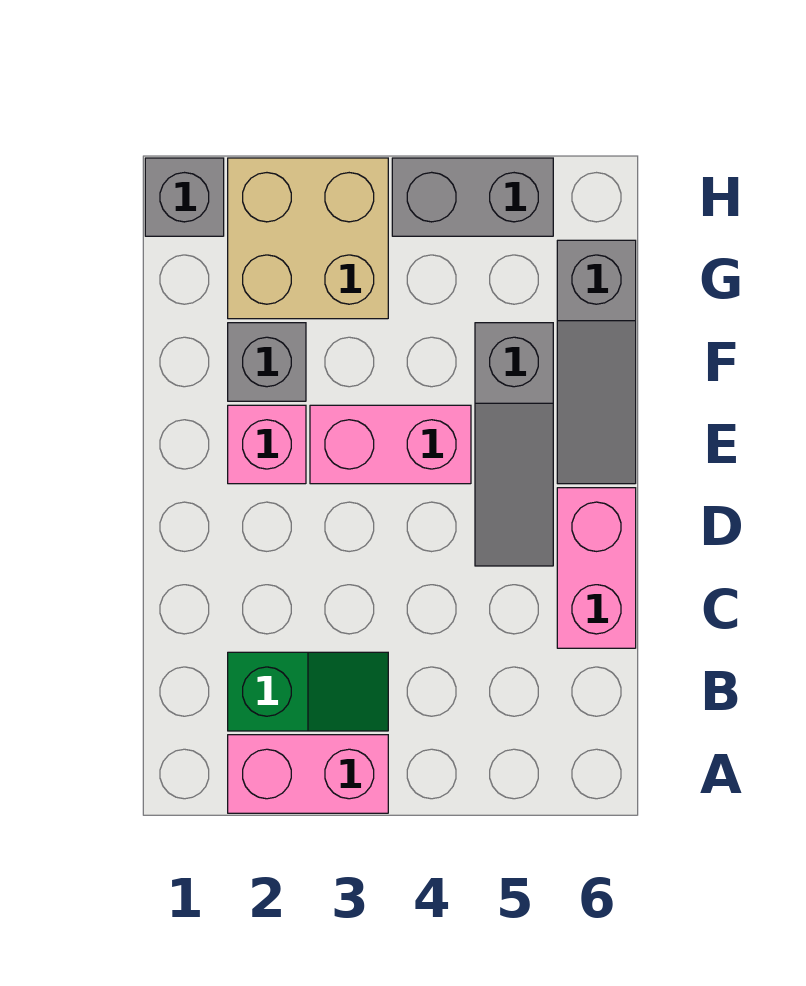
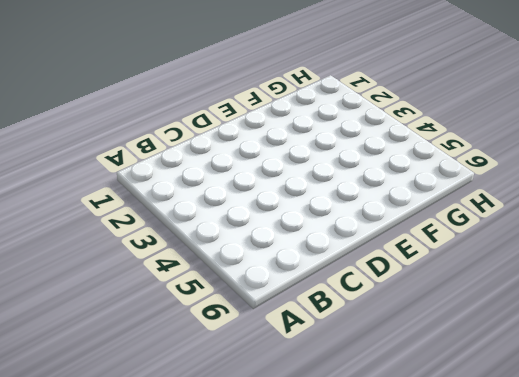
none -> pink 1x2 brick [228,735,388,813]
none -> green 1x2 slope [228,652,388,731]

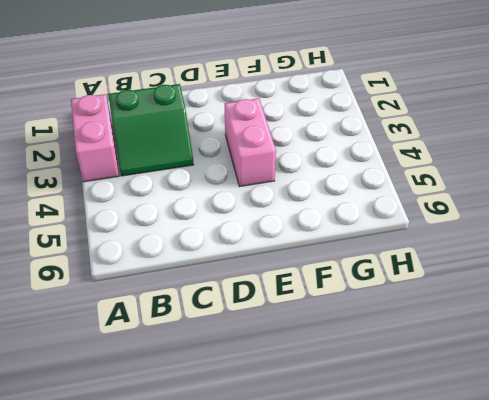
green 2x2 slope [108,84,194,176] -> green 1x2 slope [228,652,388,731]
none -> pink 1x2 brick [557,488,636,648]
none -> grey 1x3 slope [475,323,553,566]

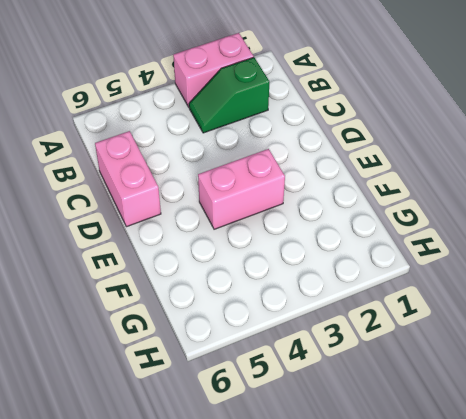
none -> grey 1x3 slope [475,323,553,566]
none -> pink 1x1 brick [228,405,306,484]

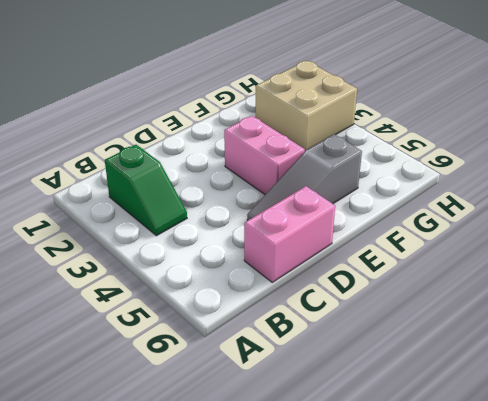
none -> pink 1x2 brick [228,735,388,813]
none -> pink 1x1 brick [228,405,306,484]

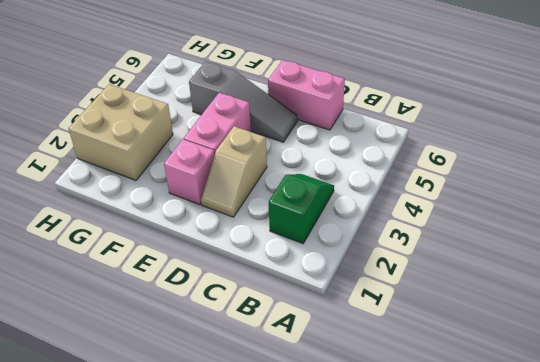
tan 1x2 slope [201,126,267,217] -> none
none -> pink 1x2 brick [228,735,388,813]
none -> grey 1x3 slope [557,240,636,484]

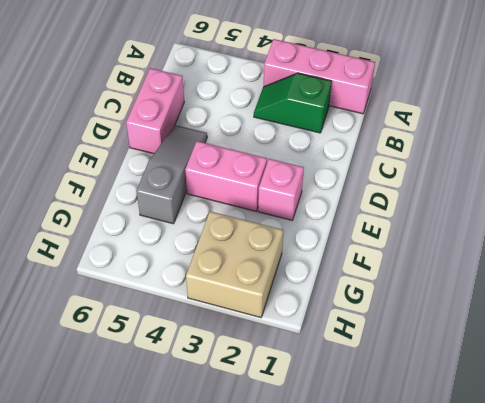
pink 1x3 brick [264,39,375,114] -> pink 1x2 brick [228,735,388,813]
none -> grey 1x3 slope [557,240,636,484]
none -> grey 1x1 brick [228,323,306,401]

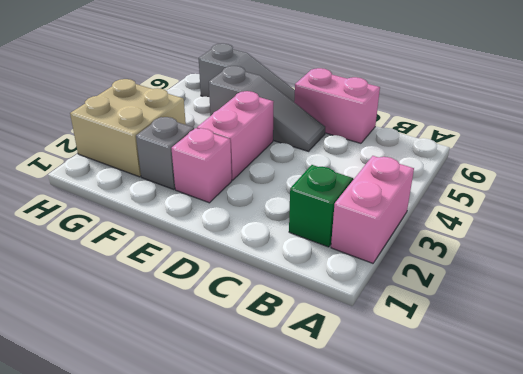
none -> grey 1x1 brick [145,158,224,236]
none -> grey 1x2 brick [392,158,553,236]

